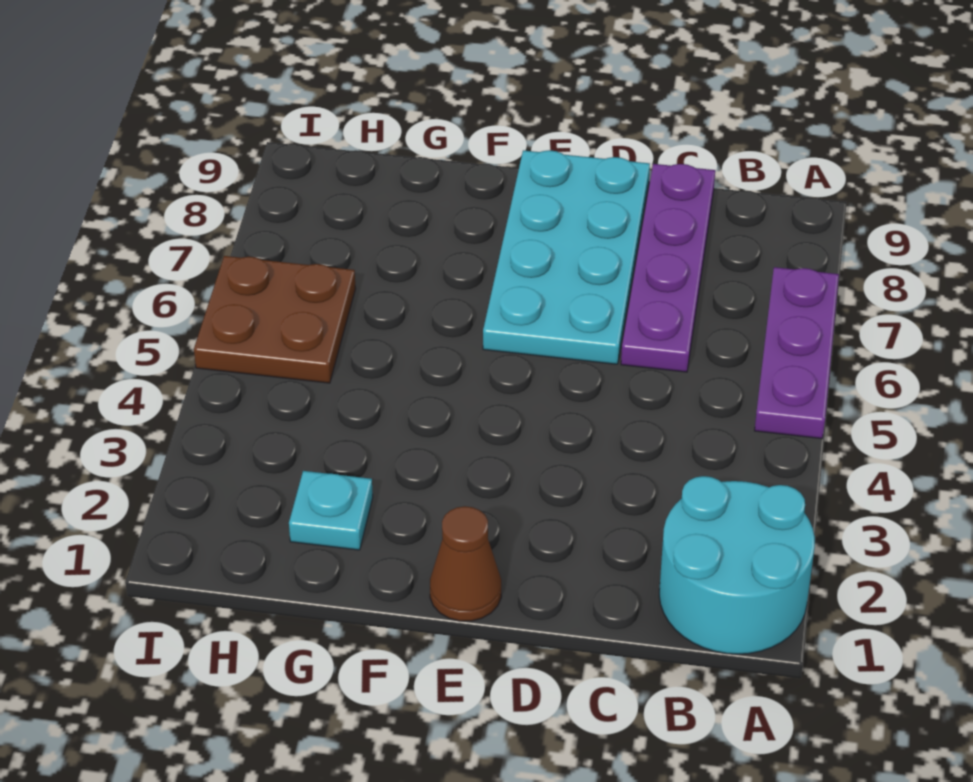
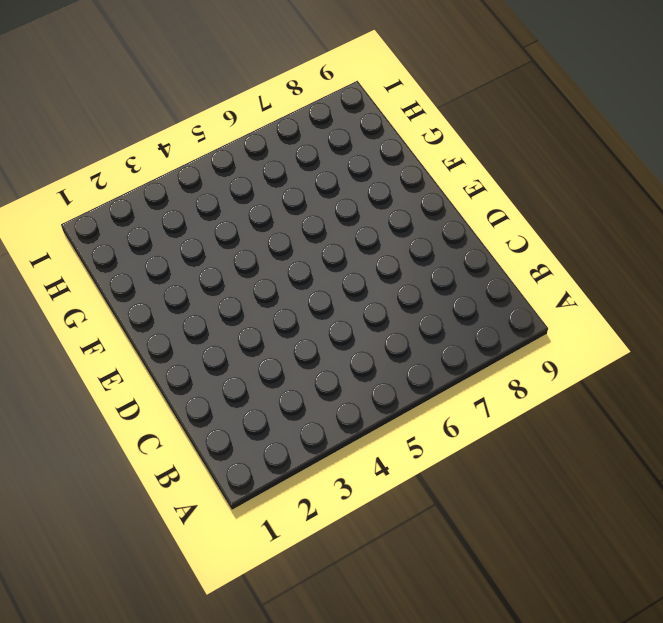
none -> cyan 2x2 round brick [659,476,815,654]
none -> purple 1x3 plate [755,267,839,439]

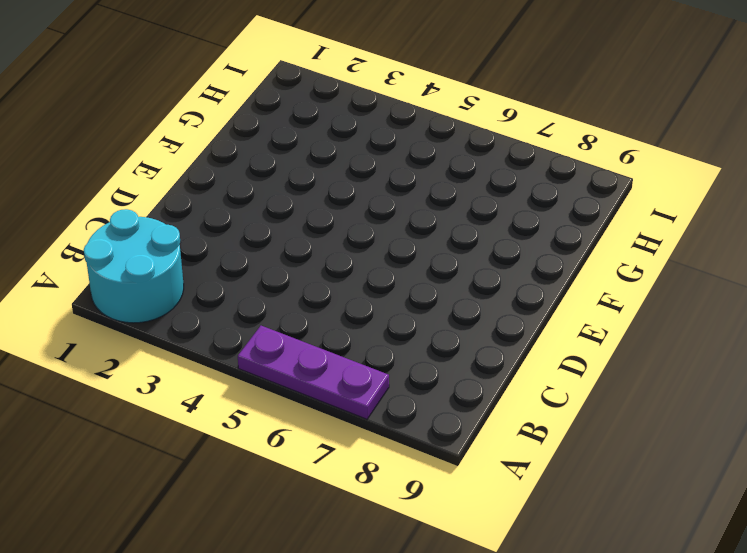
none -> purple 1x4 plate [621,164,715,372]
none -> cyan 2x4 plate [483,150,650,364]

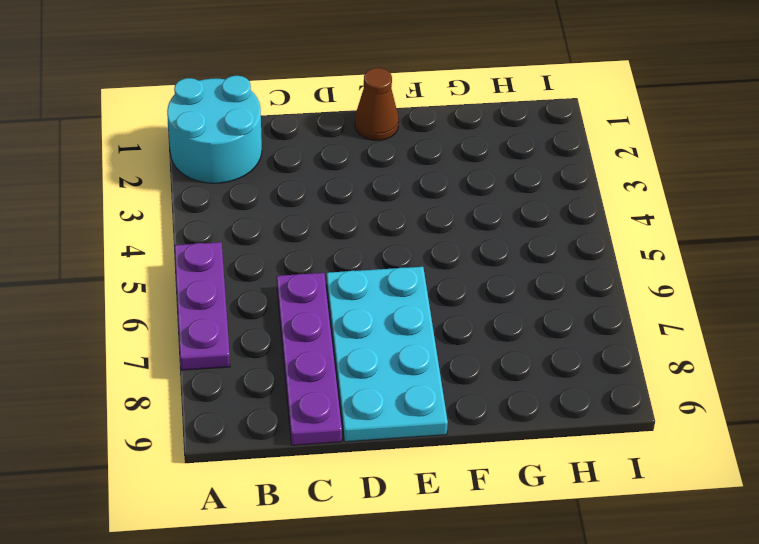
none -> cyan 1x1 plate [289,471,373,550]
none -> brown 2x2 plate [194,256,356,383]

